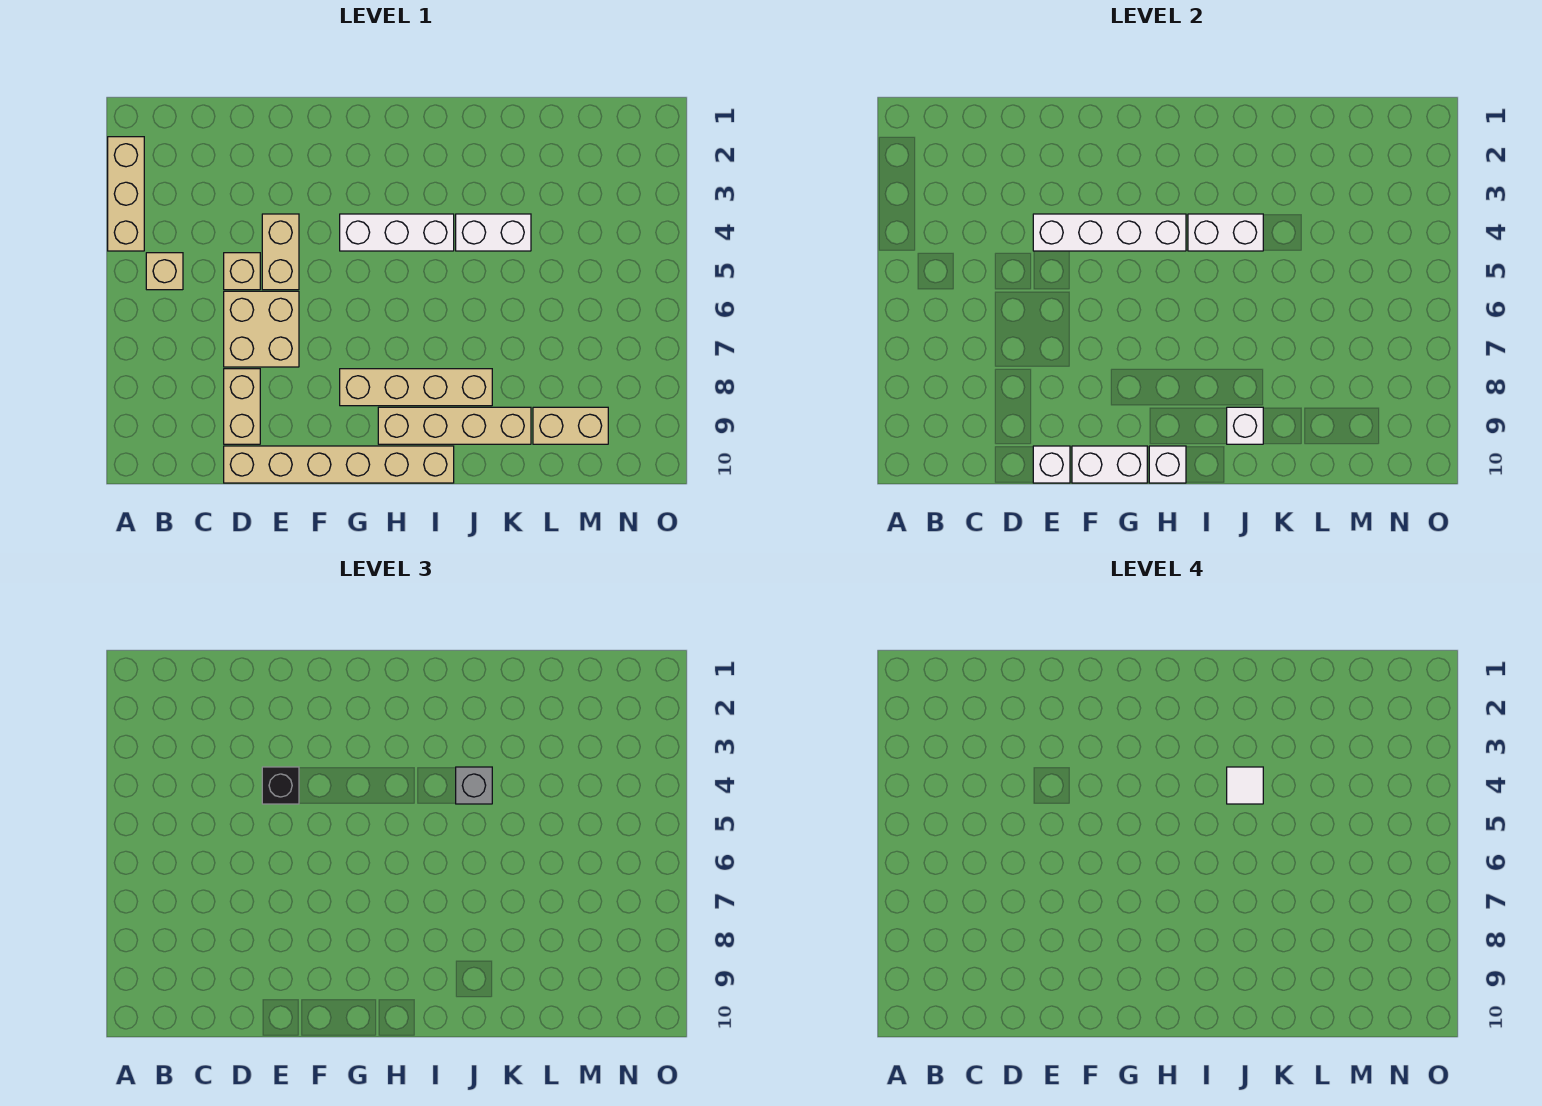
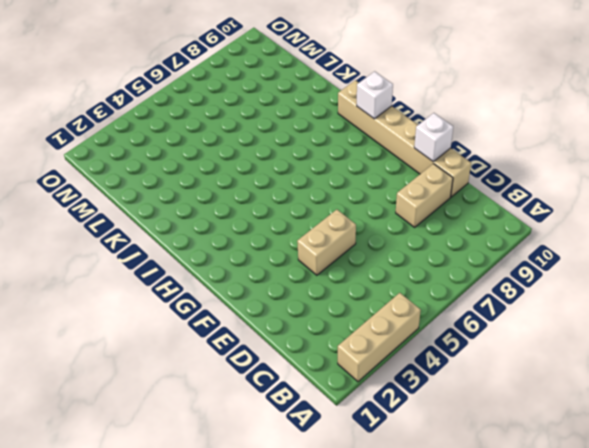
none -> tan 1x1 brick [146,253,183,290]
none -> tan 1x1 brick [224,253,260,290]
none -> tan 2x2 brick [224,291,299,367]

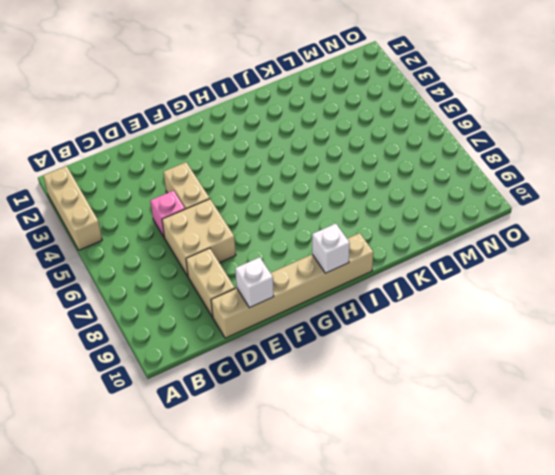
pink 1x1 brick [150,191,185,238] -> tan 1x1 brick [224,253,260,290]
none -> tan 1x1 brick [146,253,183,290]
none -> white 1x3 brick [340,214,454,251]
none -> tan 1x4 brick [340,369,492,406]

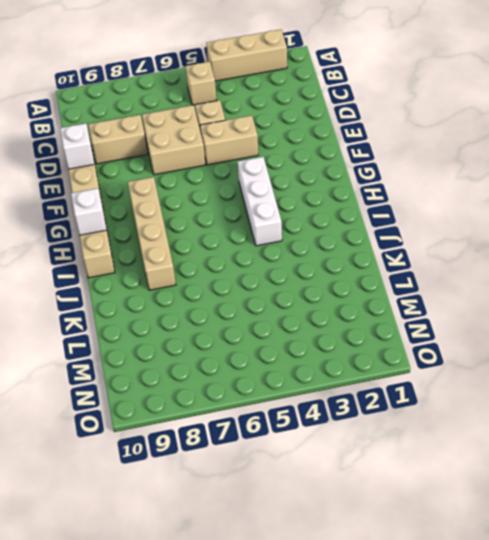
none -> tan 1x4 brick [378,407,531,444]
none -> white 1x2 brick [456,214,531,251]
none -> tan 1x2 brick [533,407,608,444]

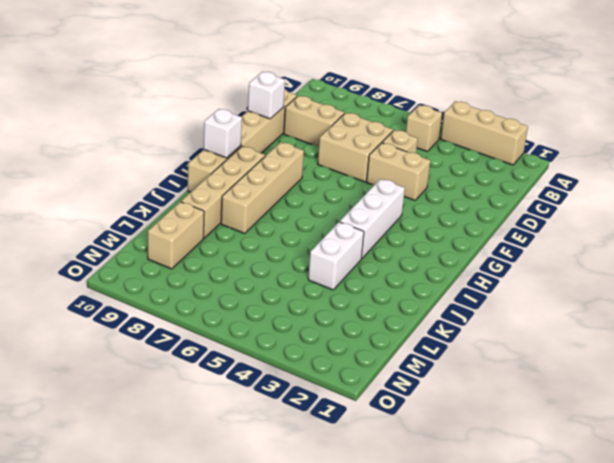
none -> white 1x4 brick [1033,214,1186,251]
none -> white 1x2 brick [1072,446,1147,483]
none -> white 1x2 brick [1188,214,1263,251]

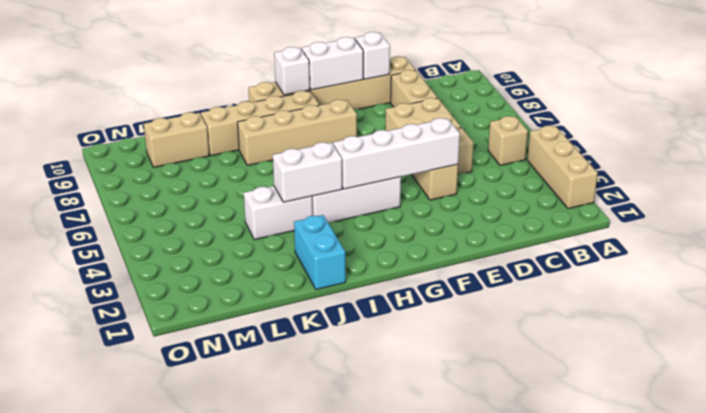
cyan 1x2 brick [294,215,346,290] -> none
none -> white 1x1 brick [1227,407,1263,444]
none -> black 1x1 brick [262,767,299,804]
none -> grey 1x1 brick [456,767,492,804]

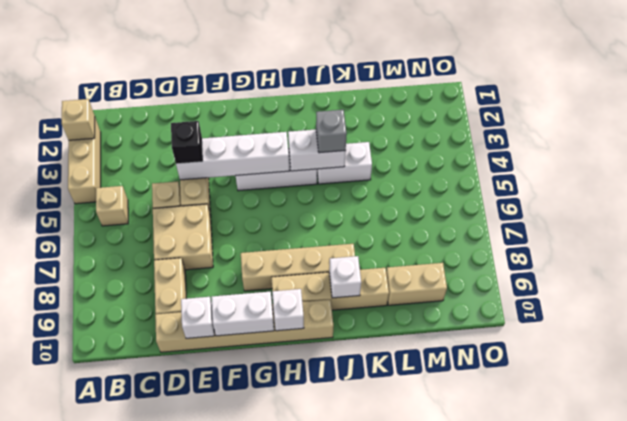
tan 1x1 brick [62,99,95,140] -> none
none -> white 1x1 tile [1227,767,1263,804]

